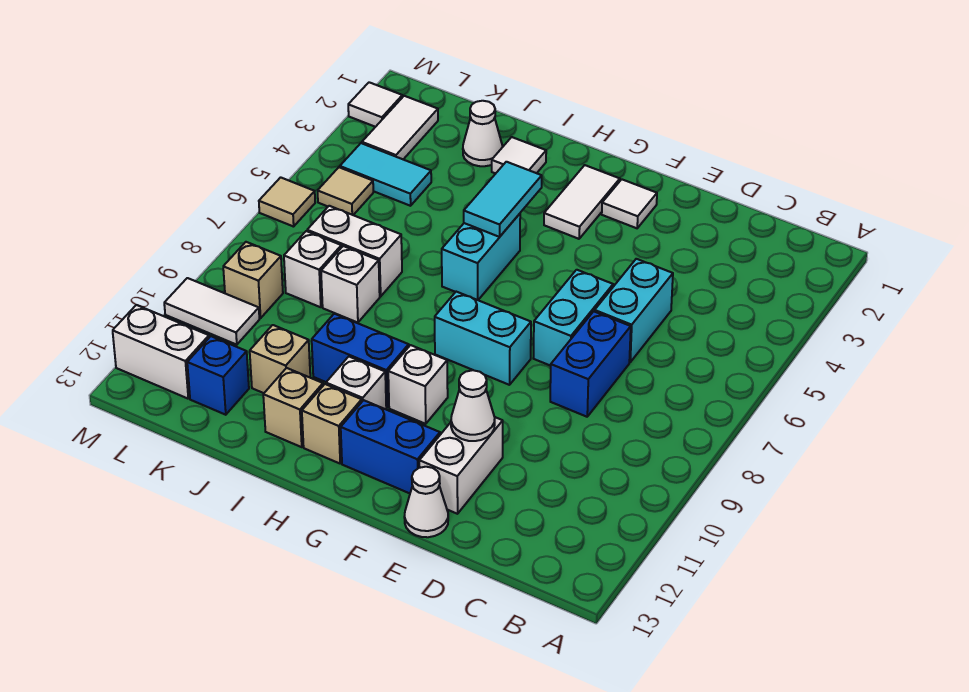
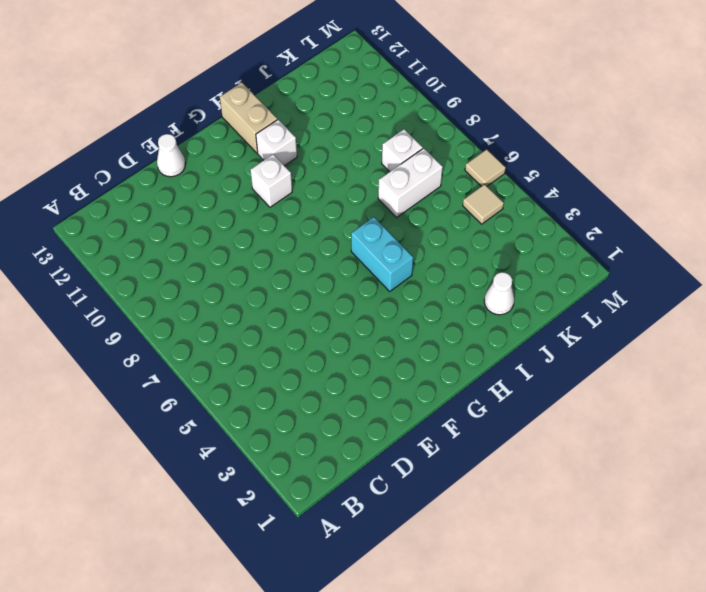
tan 1x2 brick [220,83,277,153] -> tan 1x1 brick [302,384,362,463]
none -> cyan 1x2 brick [595,259,673,362]
none -> blue 1x2 brick [550,311,631,417]
none -> cyan 1x2 brick [533,270,613,366]
none -> white 1x2 brick [419,417,503,514]

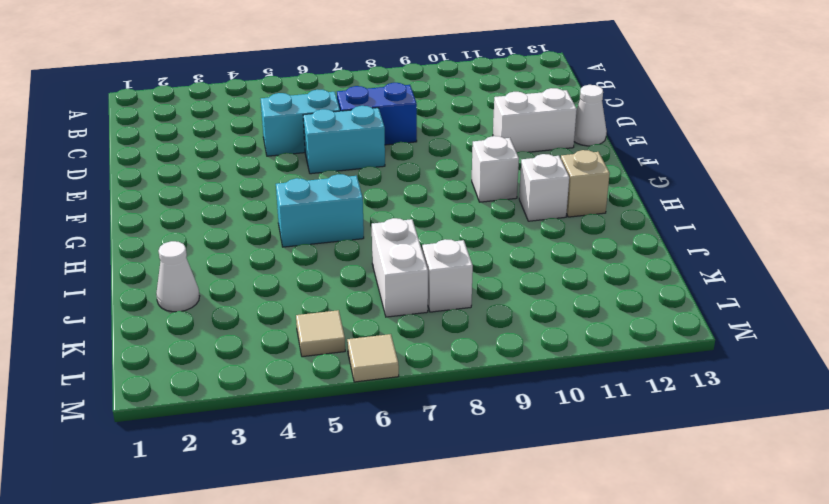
none -> white 1x1 tile [602,179,657,228]
none -> cyan 1x2 brick [435,292,531,385]
none -> blue 1x2 brick [341,400,440,493]
none -> white 1x2 tile [544,165,620,239]

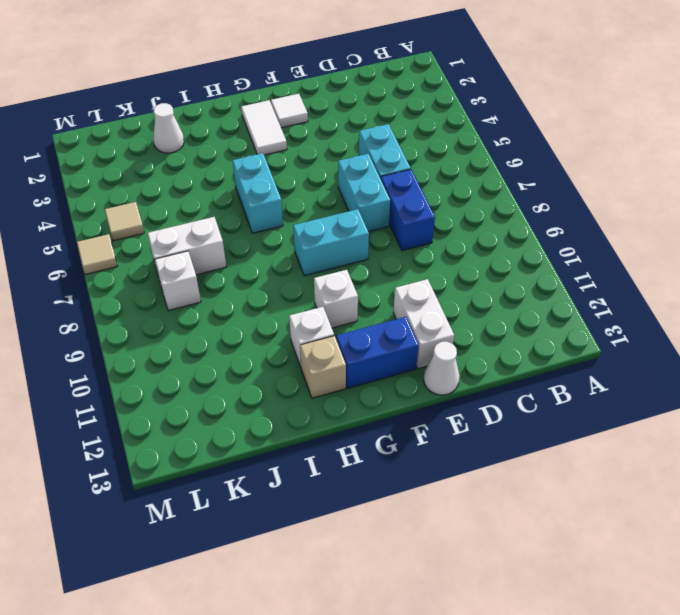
none -> blue 1x2 brick [312,314,409,408]
none -> white 1x1 tile [492,137,546,174]
none -> tan 1x1 brick [263,368,323,447]
none -> white 1x1 brick [321,246,380,323]

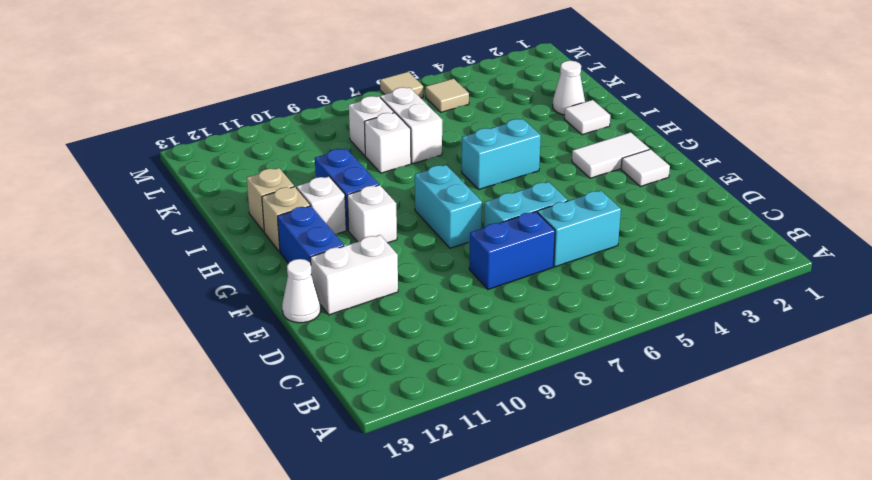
none -> tan 1x1 brick [250,325,310,393]
none -> cyan 1x2 tile [340,143,431,206]
none -> blue 1x1 brick [187,336,249,415]
none -> white 1x2 tile [362,96,438,159]

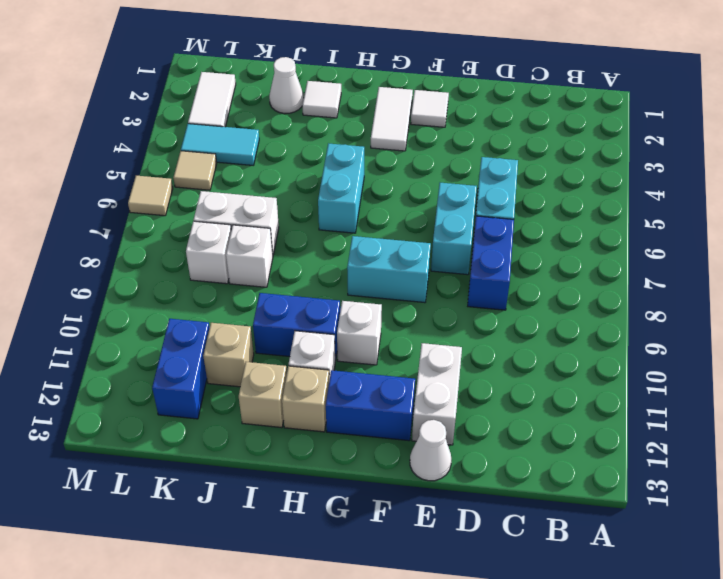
blue 1x2 brick [152,319,210,419] -> blue 1x1 brick [187,336,249,415]
none -> tan 1x1 brick [223,242,283,318]
none -> white 1x2 tile [164,278,259,345]
none -> white 1x2 brick [113,305,209,399]
none -> white 1x1 tile [348,82,402,127]

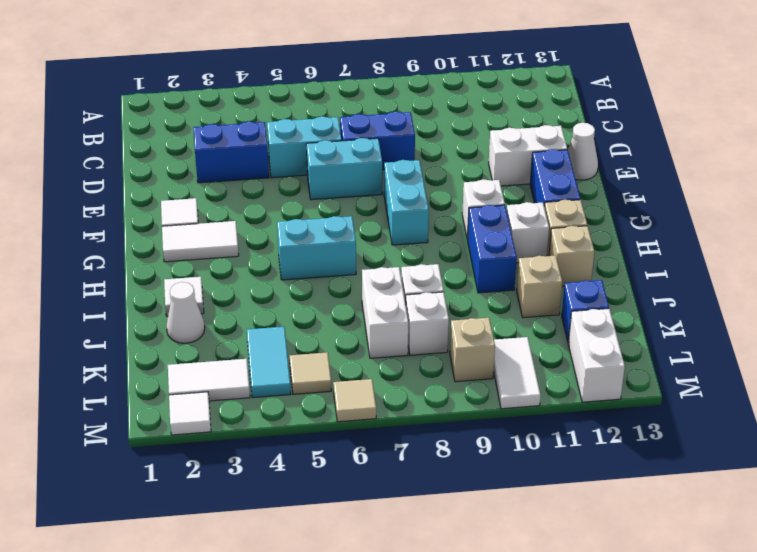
blue 1x2 brick [193,122,269,183] -> none
none -> white 1x1 cone [451,370,495,441]
none -> cyan 1x2 tile [464,162,542,237]

